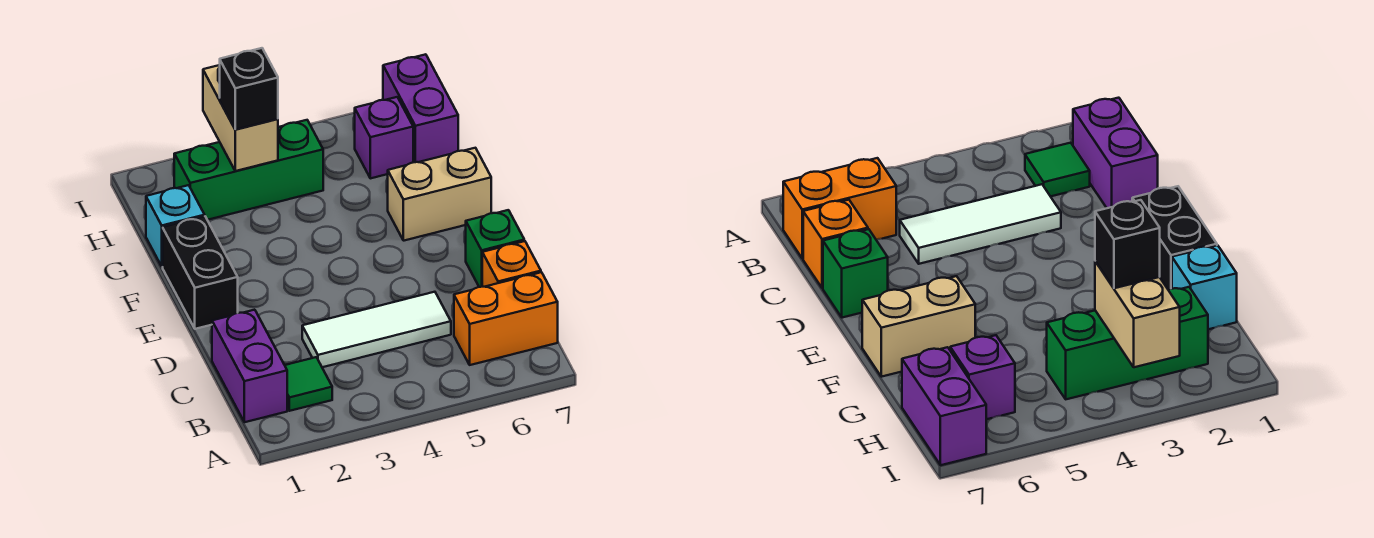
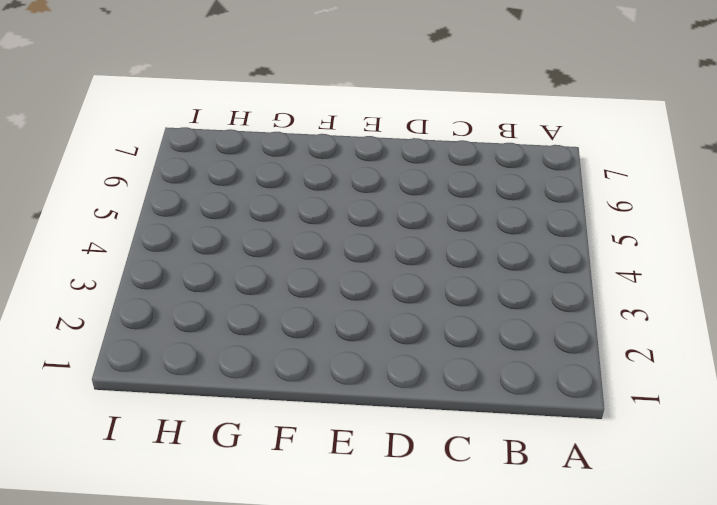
none -> purple 1x2 brick [212,310,287,422]
none -> green 1x1 tile [285,357,332,411]
none -> orange 1x2 brick [454,272,558,365]

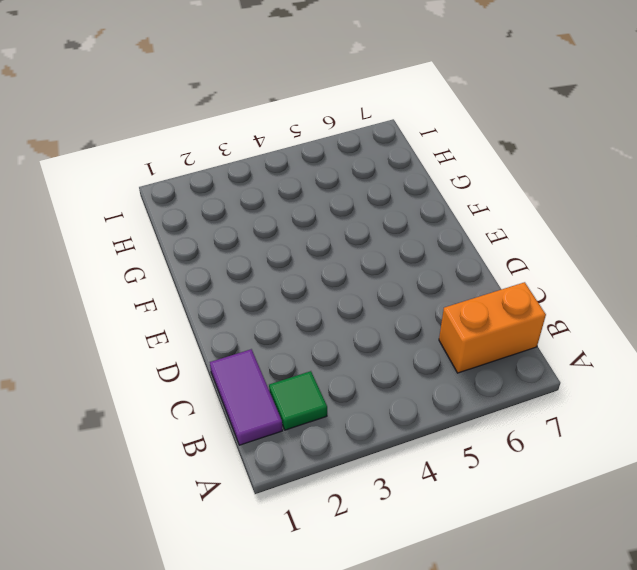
purple 1x2 tile [210,349,283,445] -> purple 1x2 brick [212,310,287,422]
none -> white 1x3 tile [302,292,451,367]
none -> orange 1x1 brick [482,241,541,287]
none -> green 1x1 brick [466,210,524,287]

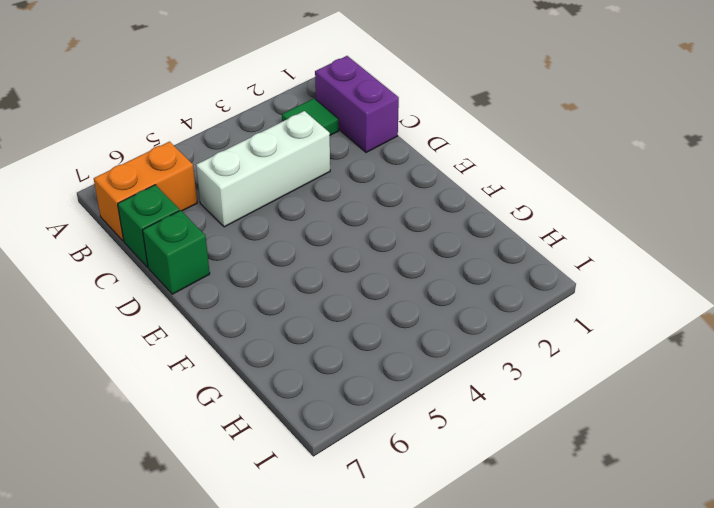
white 1x3 brick [196,111,330,227] -> white 1x3 tile [302,292,451,367]
green 1x1 brick [118,185,180,267] -> orange 1x1 brick [482,241,541,287]
none -> black 1x2 brick [163,216,238,329]
none -> tan 1x2 brick [388,148,491,241]
none -> cyan 1x1 brick [146,185,205,267]

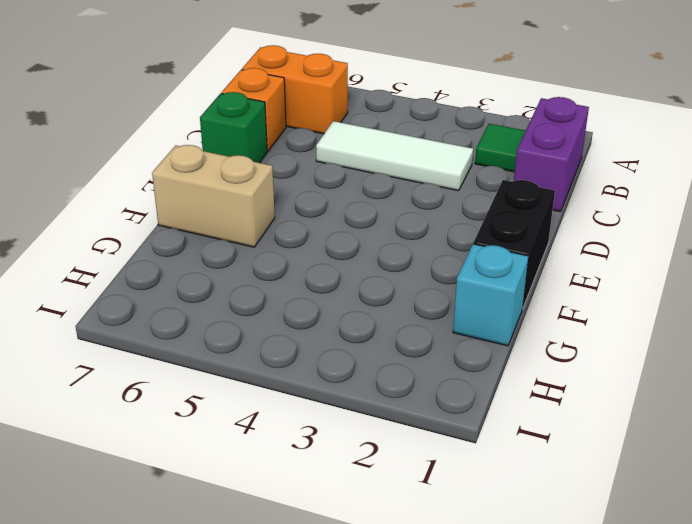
none -> green 1x3 brick [174,120,323,220]
none -> purple 1x1 brick [355,97,413,178]
none -> purple 1x2 brick [383,54,458,162]

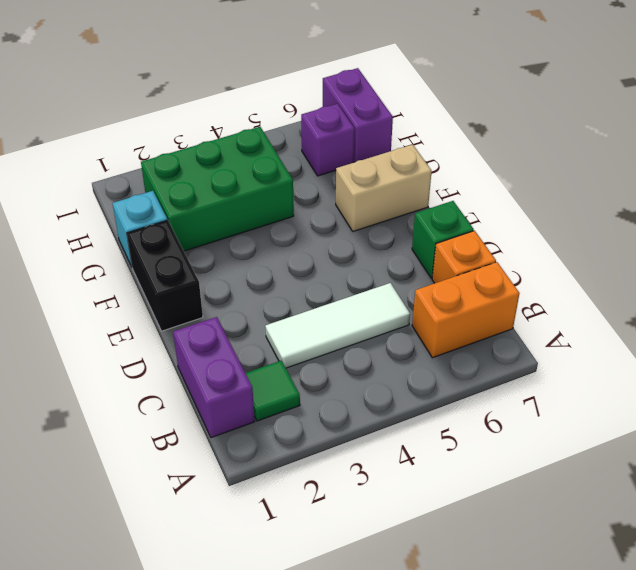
green 2x3 brick [141,127,294,251] -> green 1x3 brick [174,120,323,220]
none -> tan 1x2 brick [203,65,278,171]
none -> black 1x1 brick [220,48,278,129]

